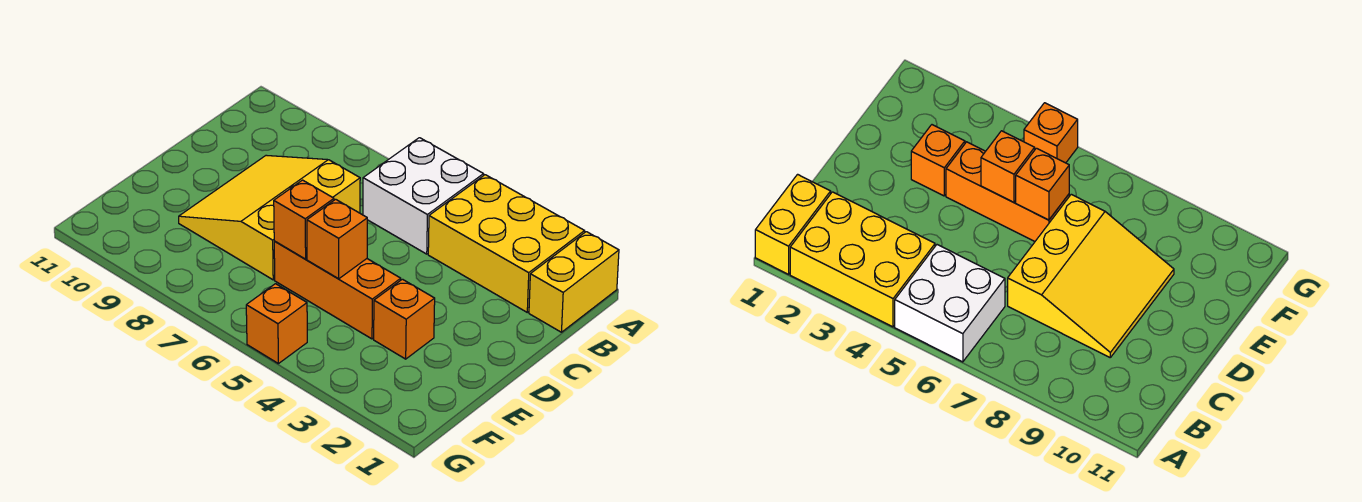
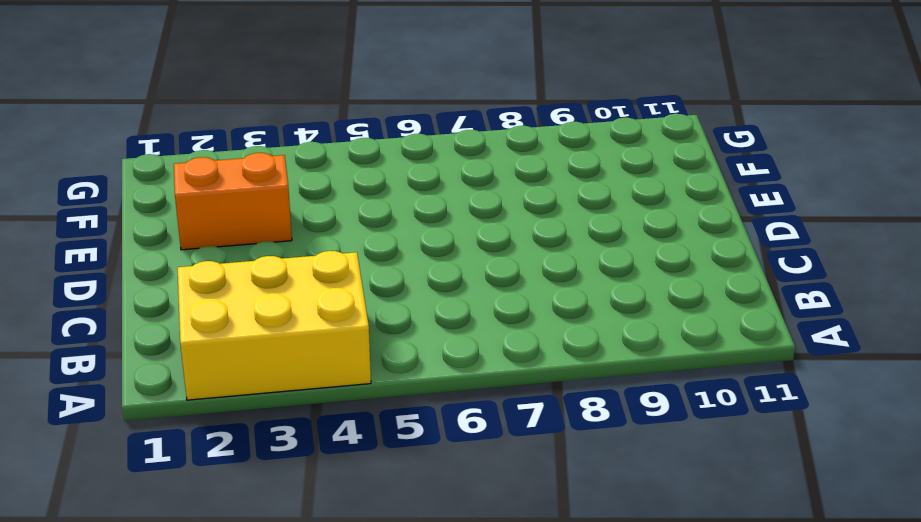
orange 1x2 brick [174,153,292,250] -> orange 1x1 brick [374,279,435,359]
none -> yellow 1x2 brick [529,232,619,332]
none -> white 2x2 brick [363,138,484,254]

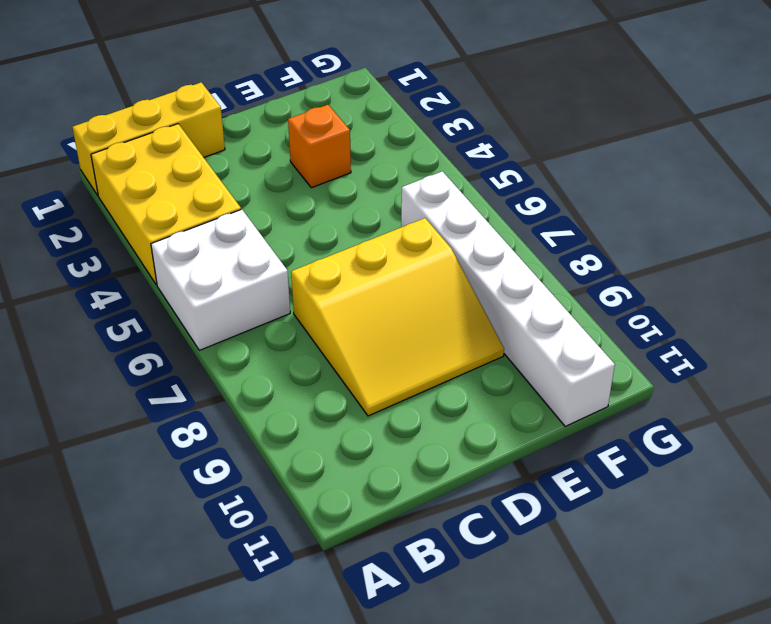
yellow 1x3 brick [73,82,225,195] -> yellow 1x2 brick [529,232,619,332]
white 1x6 brick [401,171,615,426] -> none
none -> orange 1x3 brick [274,241,401,339]
none -> orange 1x1 brick [246,284,307,364]

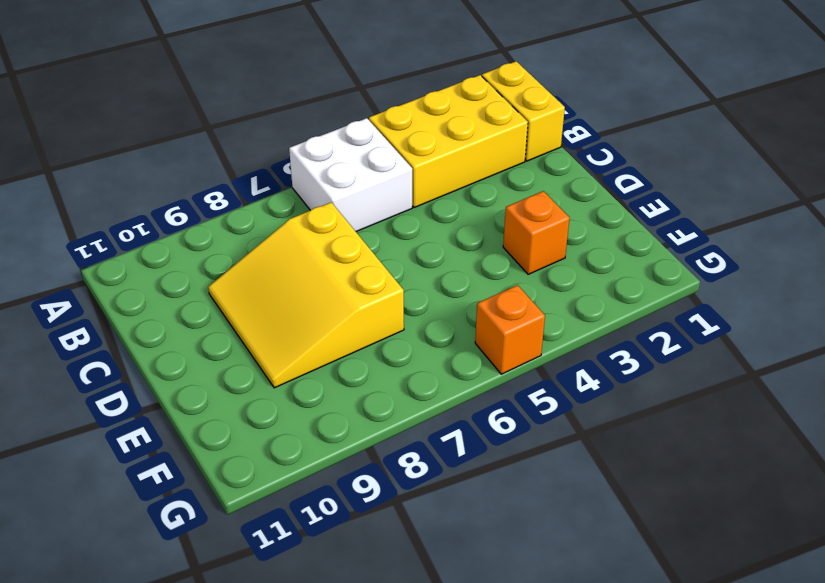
none -> orange 1x3 brick [274,241,401,339]
none -> orange 1x1 brick [307,199,367,279]

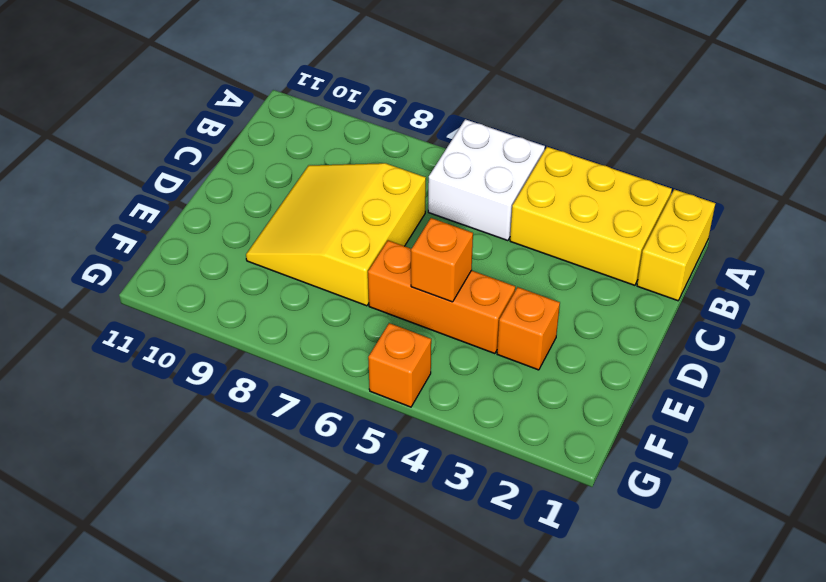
none -> orange 1x1 brick [274,180,334,259]

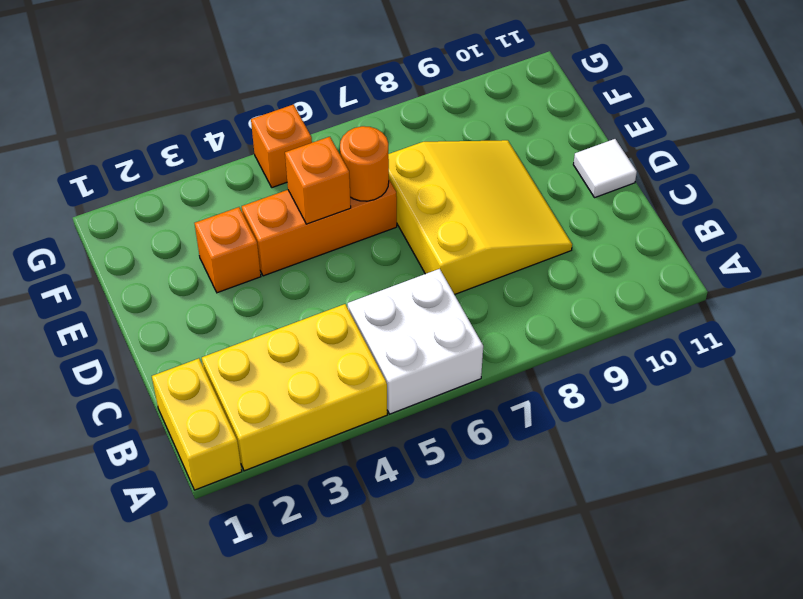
white 1x1 tile [573,139,637,197] -> none
orange 1x1 round brick [340,126,389,201] -> orange 1x1 brick [274,180,334,259]

